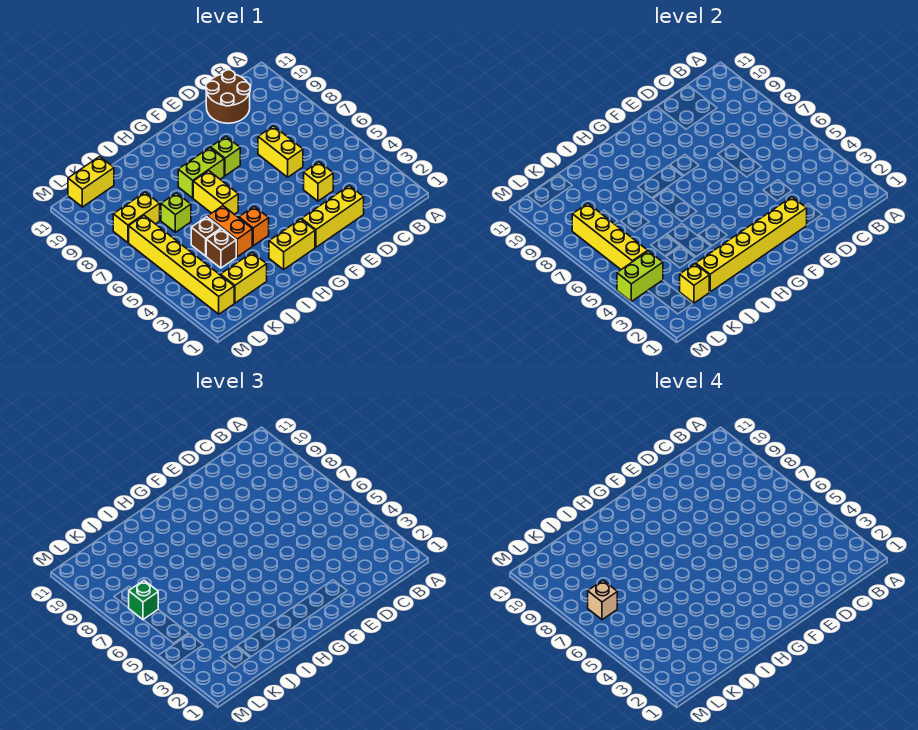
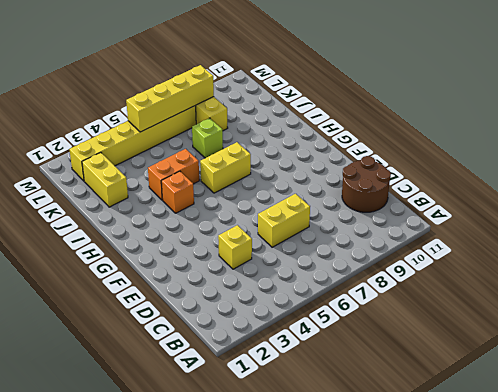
none -> yellow 1x3 brick [302,186,364,247]
none -> lime 1x1 brick [211,137,240,176]
none -> yellow 1x2 brick [269,219,315,270]

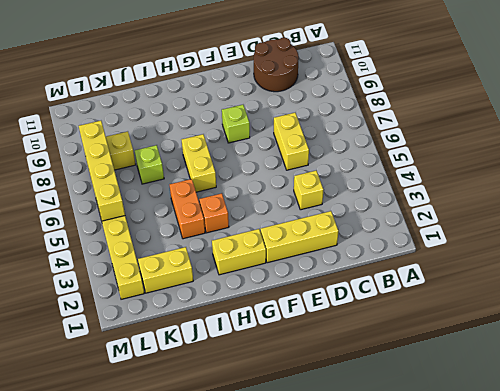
none -> lime 1x2 brick [178,148,224,198]
none -> brown 1x1 brick [206,229,236,268]
none -> brown 1x1 brick [191,217,221,256]

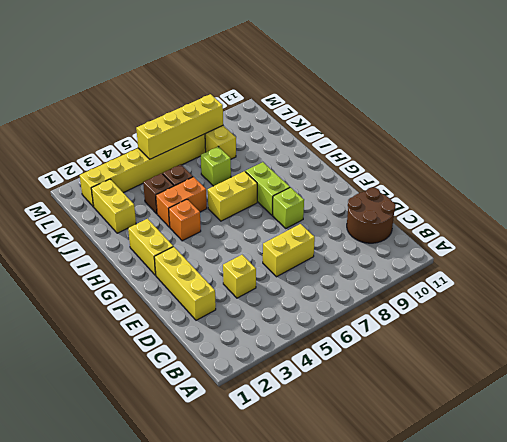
none -> yellow 1x2 brick [68,156,114,207]
none -> yellow 1x6 brick [696,197,807,292]
none -> yellow 1x1 brick [680,264,709,303]

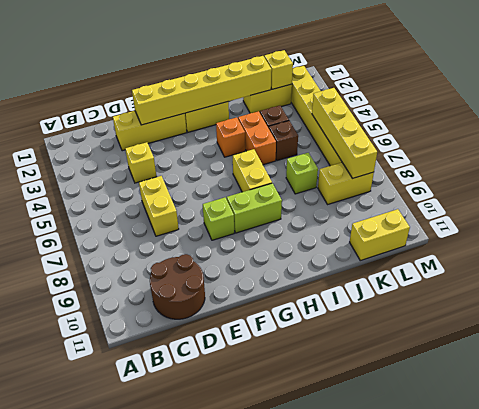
none -> lime 1x2 brick [617,251,663,301]
none -> green 1x1 brick [129,580,158,620]
none -> tan 1x1 brick [588,580,617,620]

